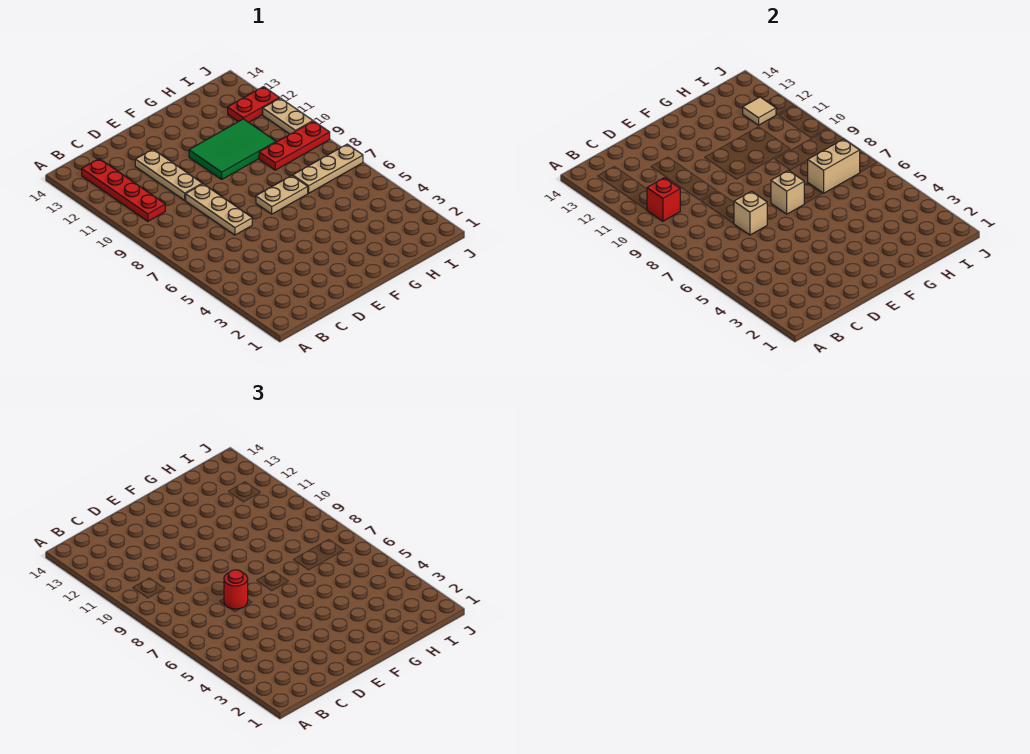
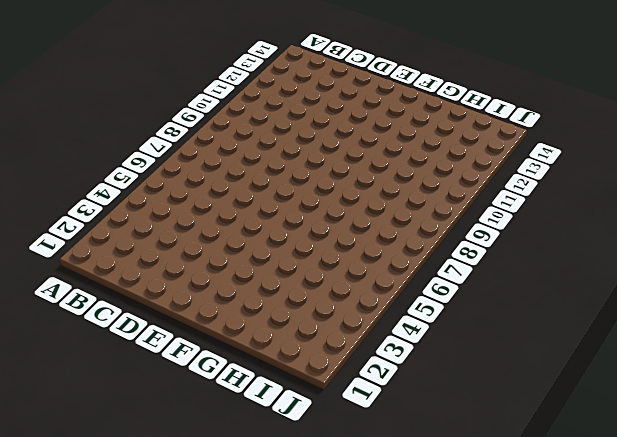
none -> red 1x4 plate [82,159,165,221]
none -> tan 1x3 plate [186,184,252,235]
none -> tan 1x3 plate [135,149,202,200]

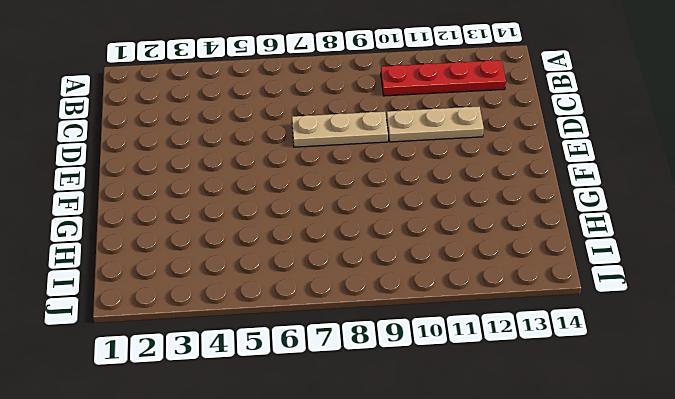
none -> tan 1x2 plate [256,176,308,214]
none -> green 2x3 tile [189,119,276,179]
none -> tan 1x3 plate [293,144,363,193]

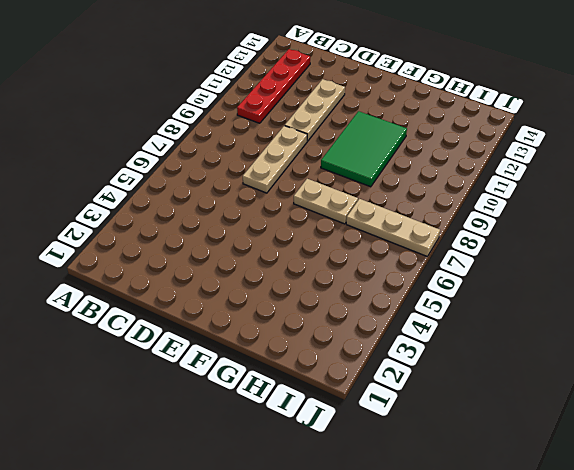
green 2x3 tile [321,111,407,187] -> green 2x3 tile turned to [189,119,276,179]
none -> red 1x3 plate [259,121,330,170]
none -> red 1x2 plate [228,87,279,122]
none -> tan 1x2 plate [263,98,313,134]

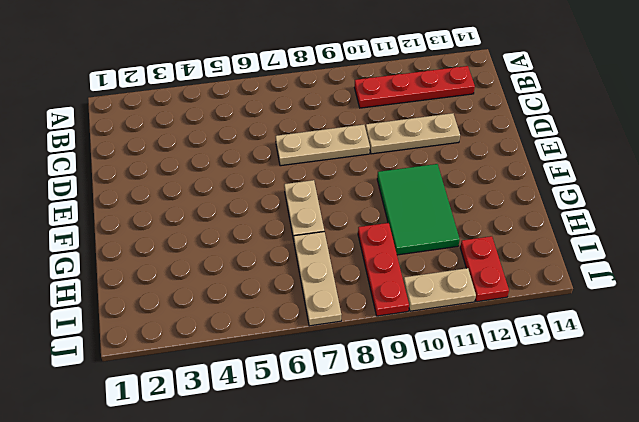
none -> red 1x1 brick [647,178,680,221]
none -> tan 1x1 brick [734,191,767,235]
none -> tan 1x1 brick [771,171,804,214]

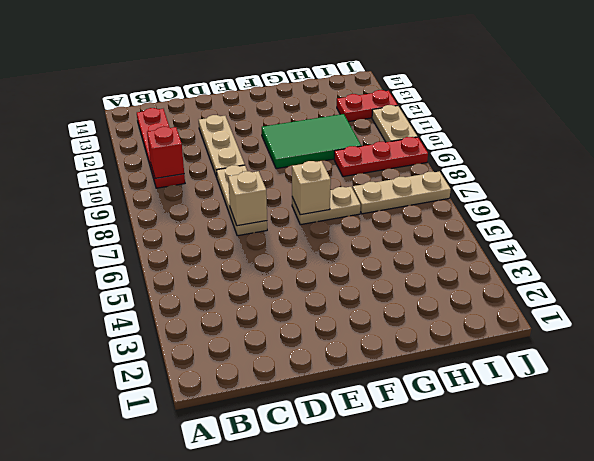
none -> tan 1x2 brick [808,139,860,193]
none -> tan 1x1 tile [743,97,776,125]
none -> red 1x1 round brick [224,570,248,609]

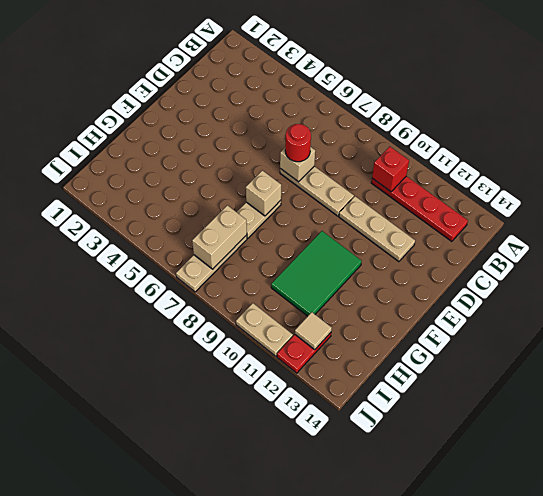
none -> red 1x3 plate [259,121,330,170]

